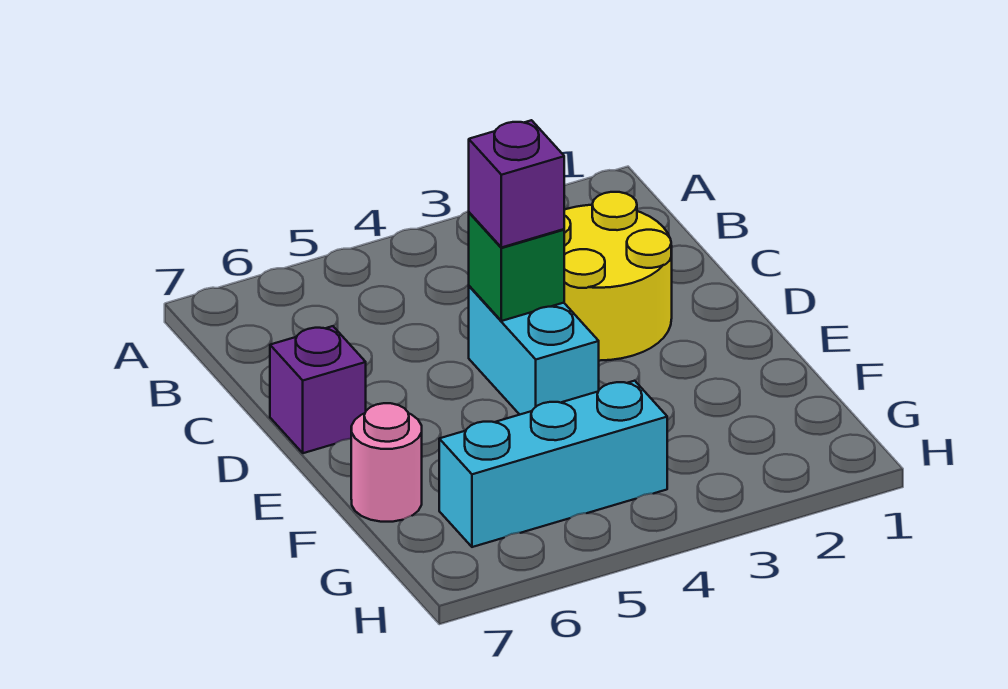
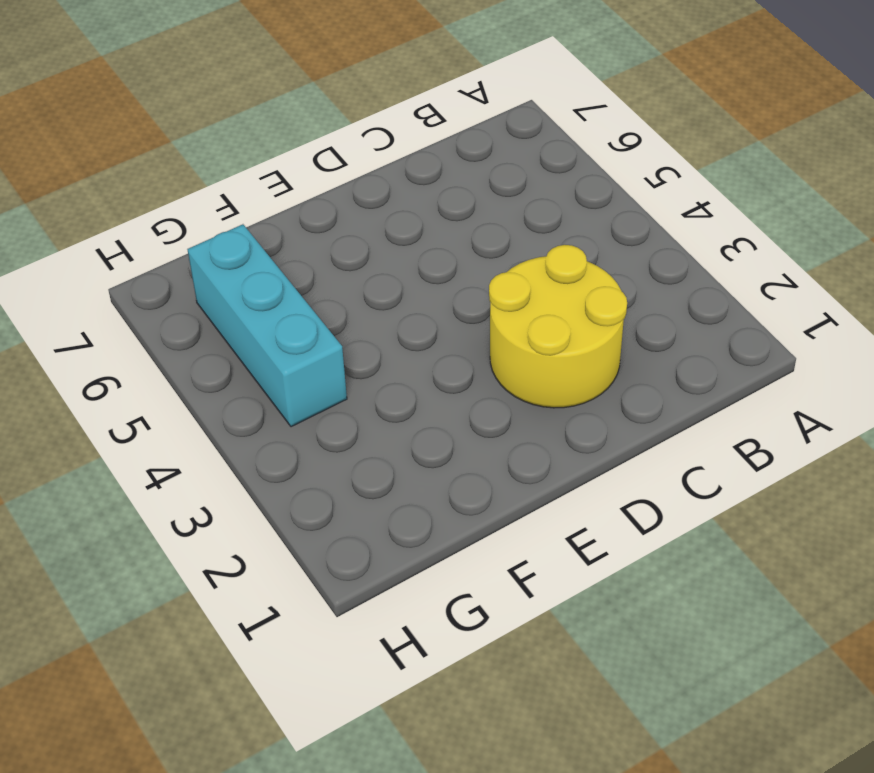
none -> cyan 1x2 brick [469,286,599,415]
none -> purple 1x1 brick [270,326,366,453]

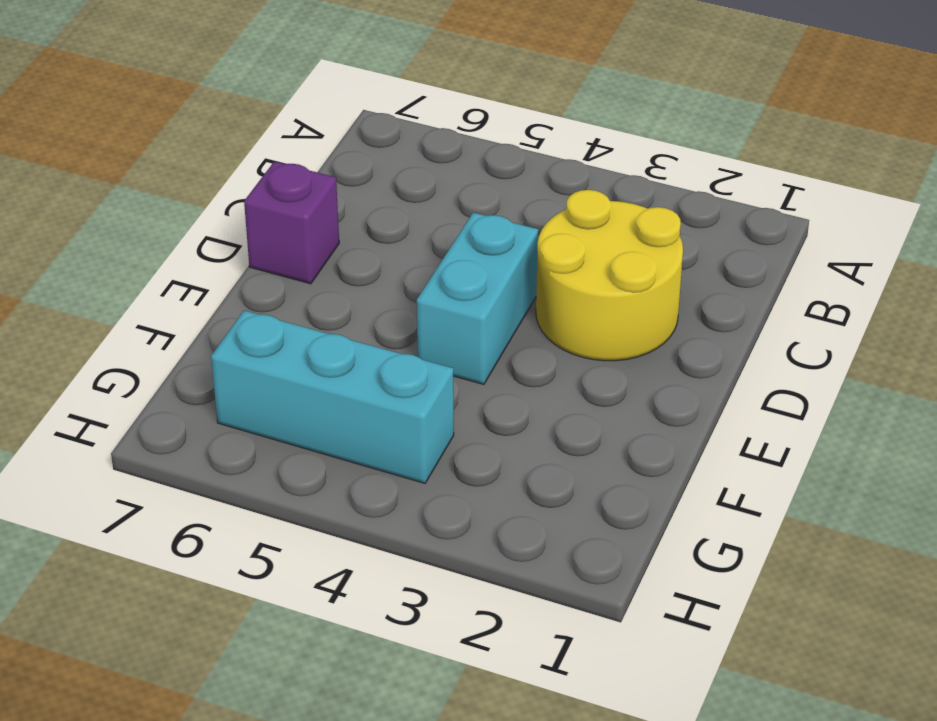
none -> pink 1x1 round brick [351,403,422,522]
none -> green 1x1 brick [469,213,564,321]

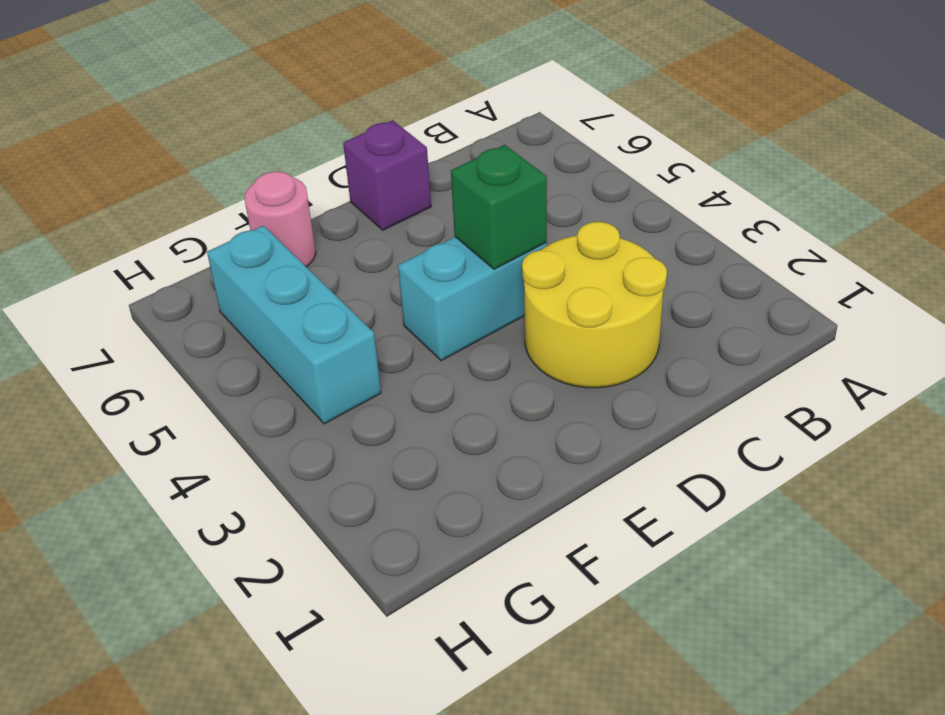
none -> purple 1x1 brick [469,120,564,248]

